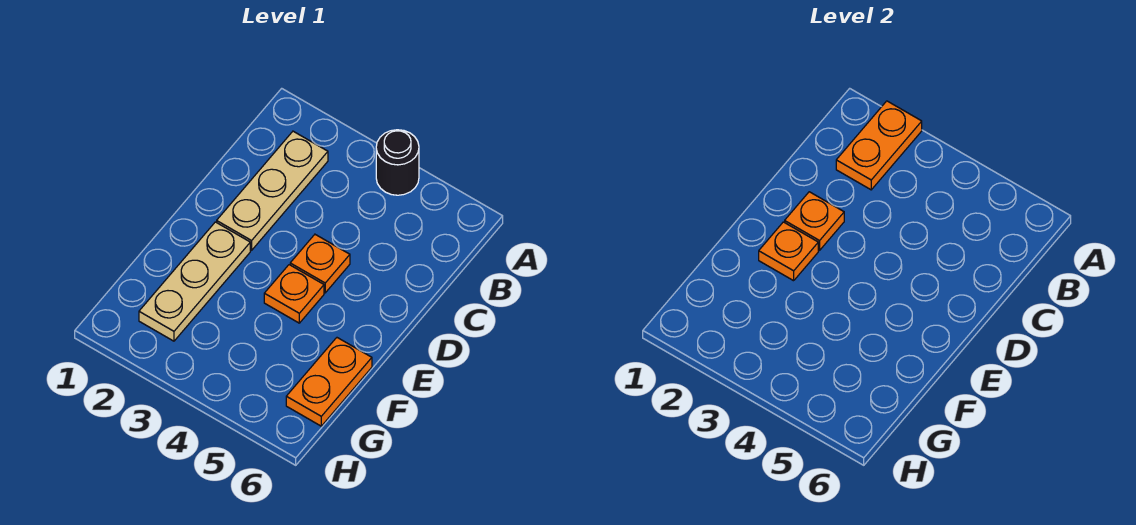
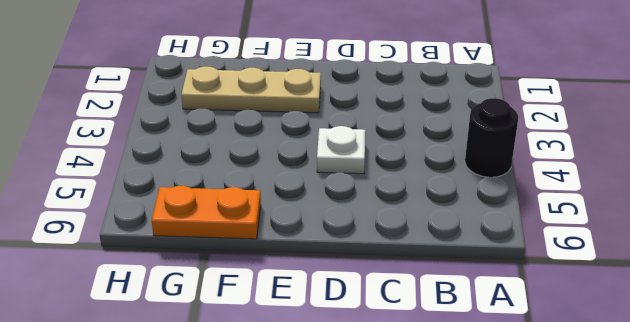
white 1x1 plate [317,126,365,174] -> orange 1x1 plate [290,235,350,293]
none -> tan 1x3 plate [217,131,328,250]
none -> orange 1x1 plate [264,265,324,323]

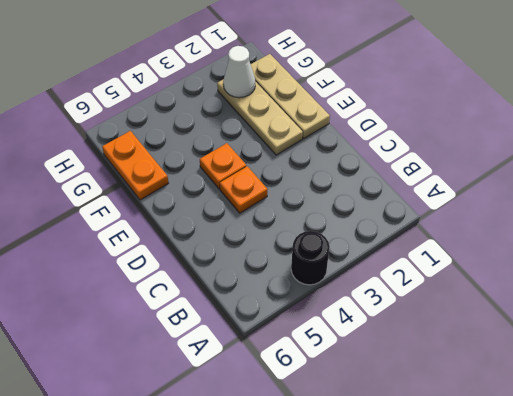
tan 1x3 plate [251,54,330,138] -> tan 1x3 plate moved to [217,131,328,250]
white 1x1 cone [223,46,255,98] -> none
none -> orange 1x2 plate [836,101,922,190]
none -> orange 1x1 plate [785,192,844,250]

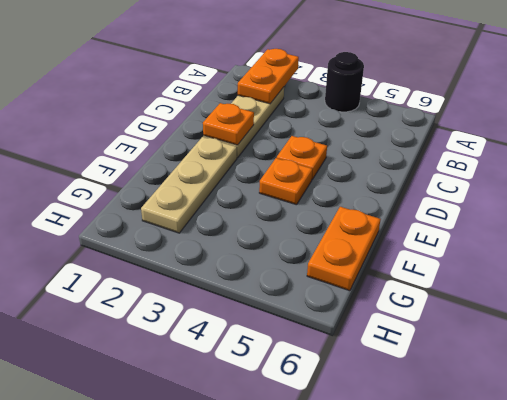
none -> orange 1x1 plate [759,222,818,281]

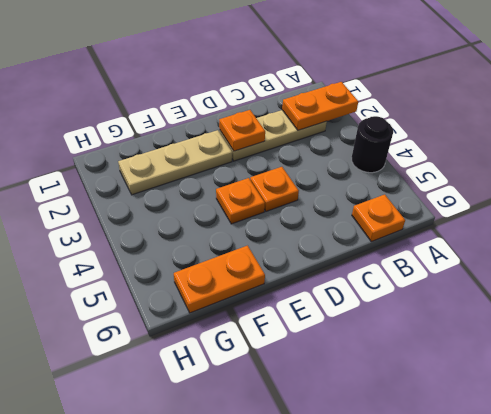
orange 1x1 plate [352,195,405,242] -> orange 1x1 plate moved to [759,222,818,281]

